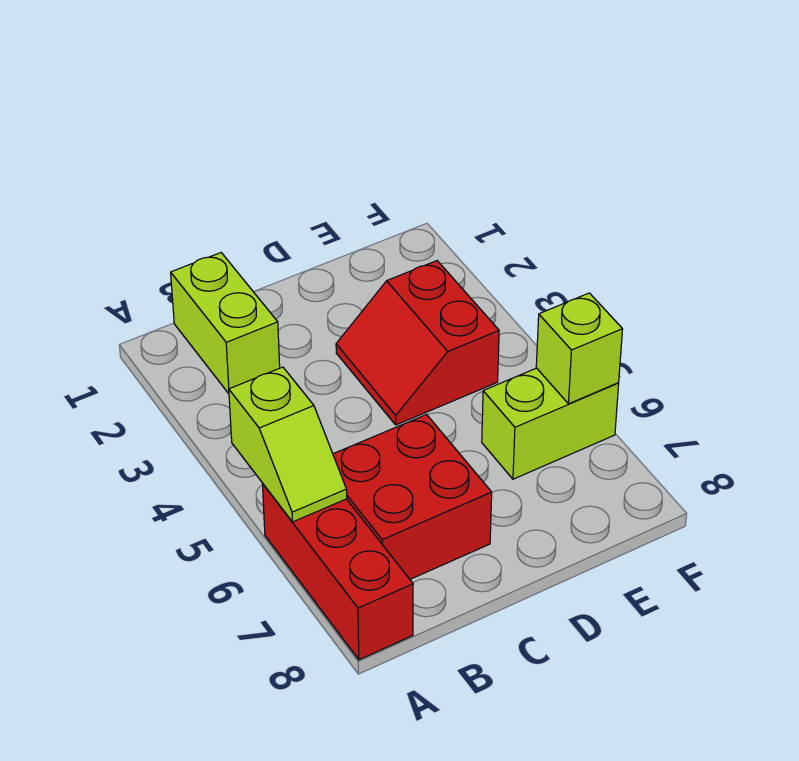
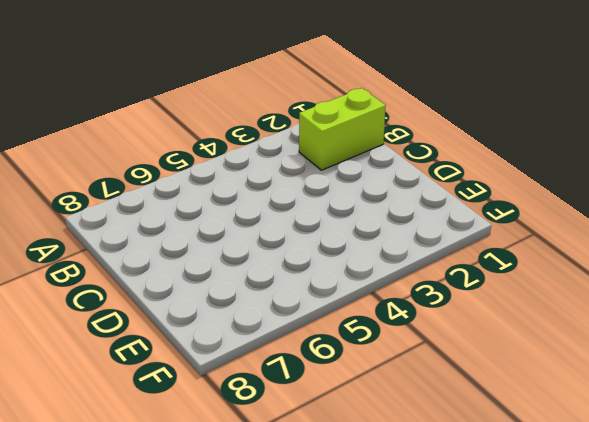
none -> red 1x3 brick [263,484,413,660]
none -> red 2x2 brick [333,415,492,579]

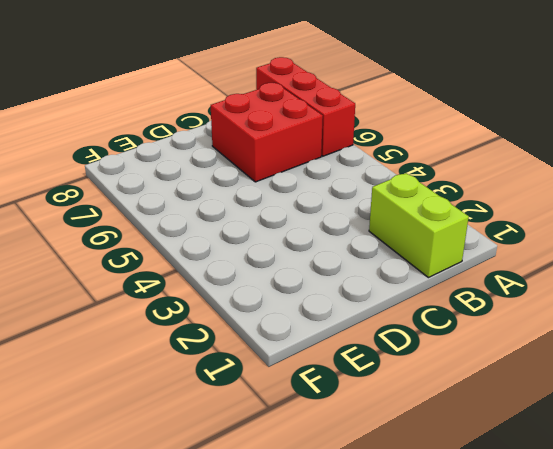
none -> red 2x2 slope [336,261,499,425]
none -> lime 1x2 brick [482,368,619,479]

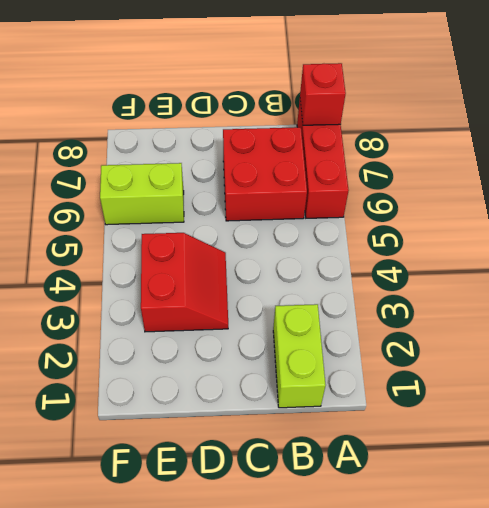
red 1x1 brick [300,63,346,125] -> none
none -> lime 1x2 slope [229,367,347,522]
none -> lime 1x1 brick [536,293,623,404]

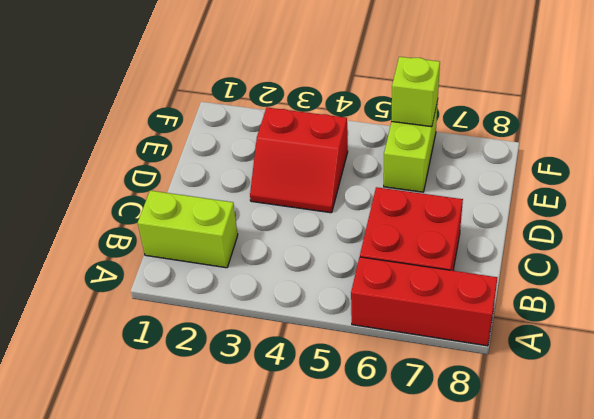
none -> lime 1x2 slope [229,367,347,522]

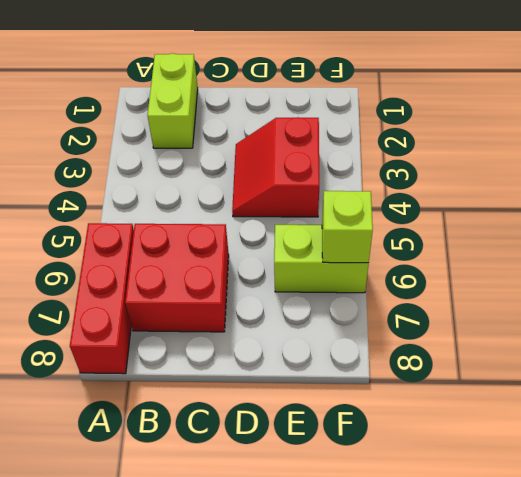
none -> lime 1x2 slope [229,367,347,522]

